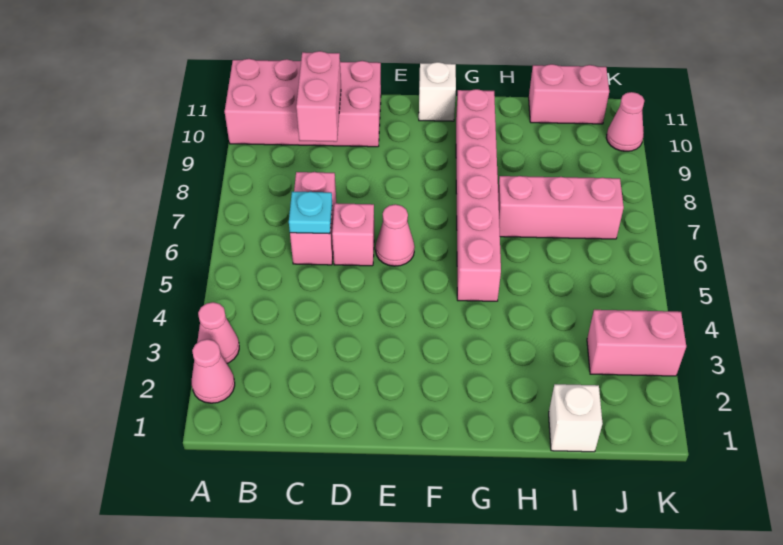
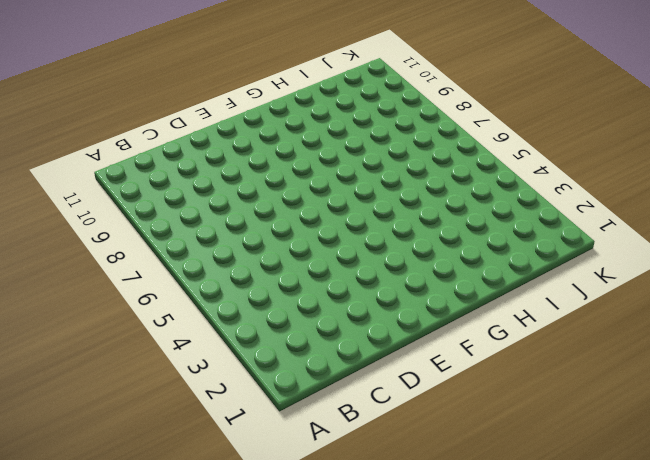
none -> pink 1x1 cone [192,339,235,403]
none -> pink 1x1 cone [197,302,239,363]
none -> pink 2x4 brick [225,59,381,147]

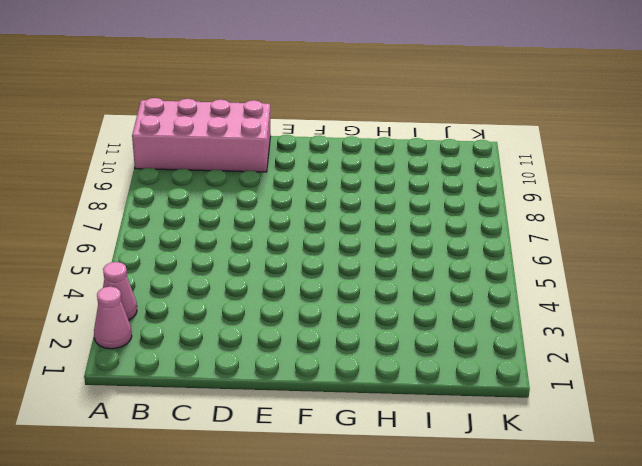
none -> pink 1x2 brick [290,172,336,265]
none -> pink 1x1 brick [332,203,374,266]
none -> pink 1x1 cone [376,204,415,266]

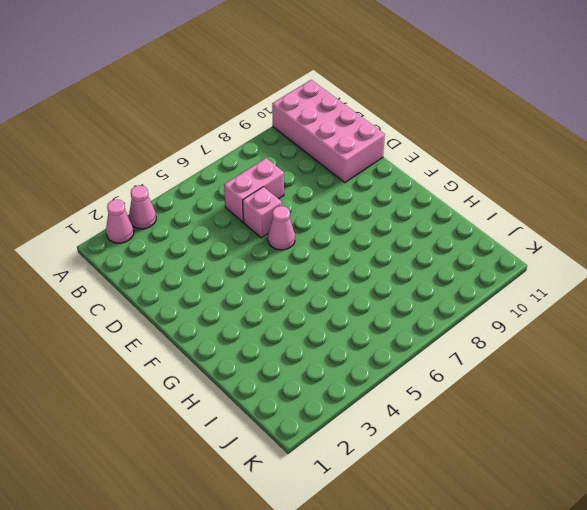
none -> white 1x1 brick [419,62,456,121]
none -> pink 1x6 brick [456,89,501,301]
none -> pink 1x3 brick [498,176,624,239]

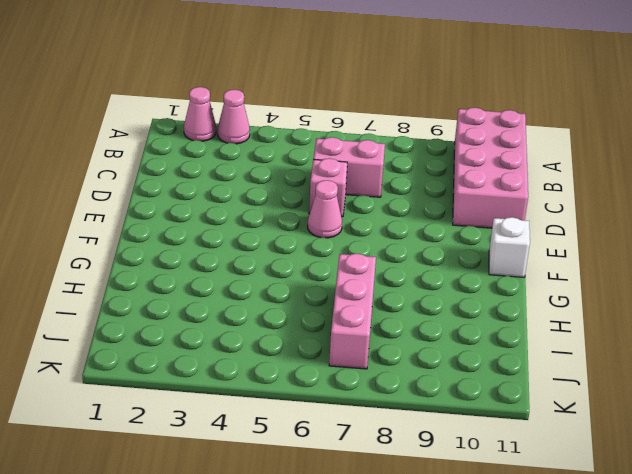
none -> pink 1x6 brick [456,89,501,301]
none -> white 1x1 brick [549,384,603,452]
none -> pink 1x2 brick [529,64,609,124]

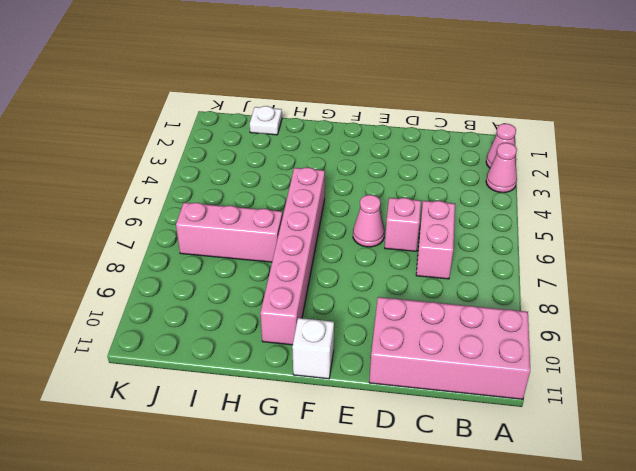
white 1x1 plate [250,106,282,135] -> white 1x1 brick [549,384,603,452]
none -> pink 1x2 brick [529,64,609,124]
none -> pink 1x2 brick [587,310,686,376]
none -> pink 1x1 cone [606,92,644,151]

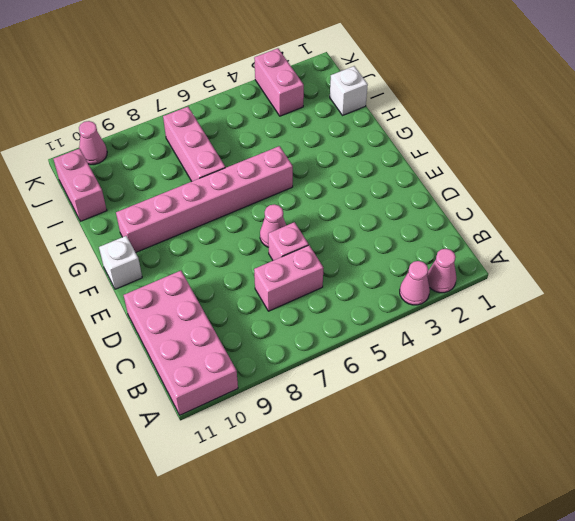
none -> cyan 1x1 plate [289,192,332,234]
none -> pink 1x2 brick [296,51,341,142]

